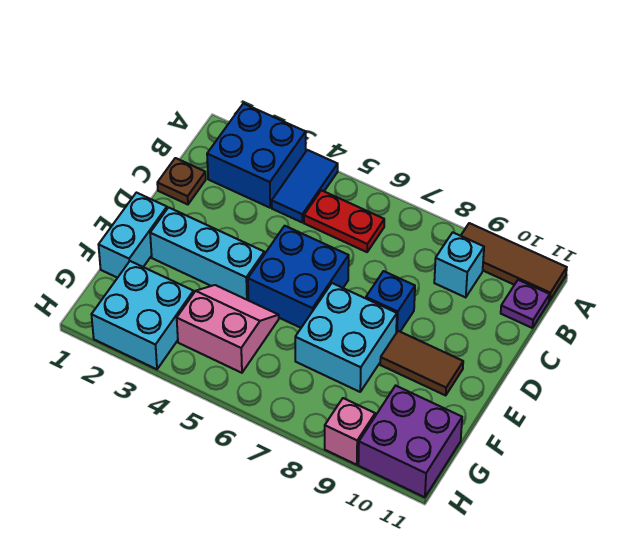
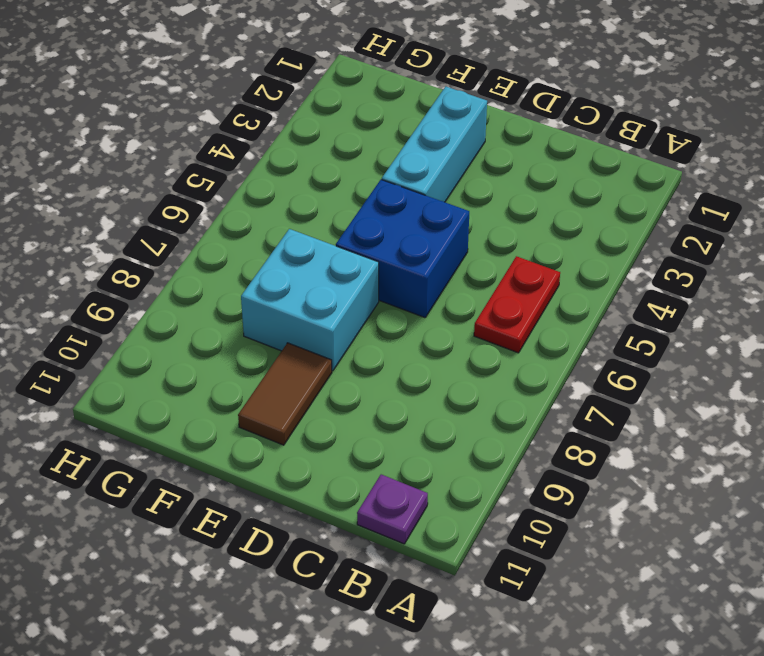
none -> blue 2x2 brick [207,103,306,208]
none -> blue 1x2 tile [272,150,338,222]
none -> brown 1x3 tile [461,223,567,301]

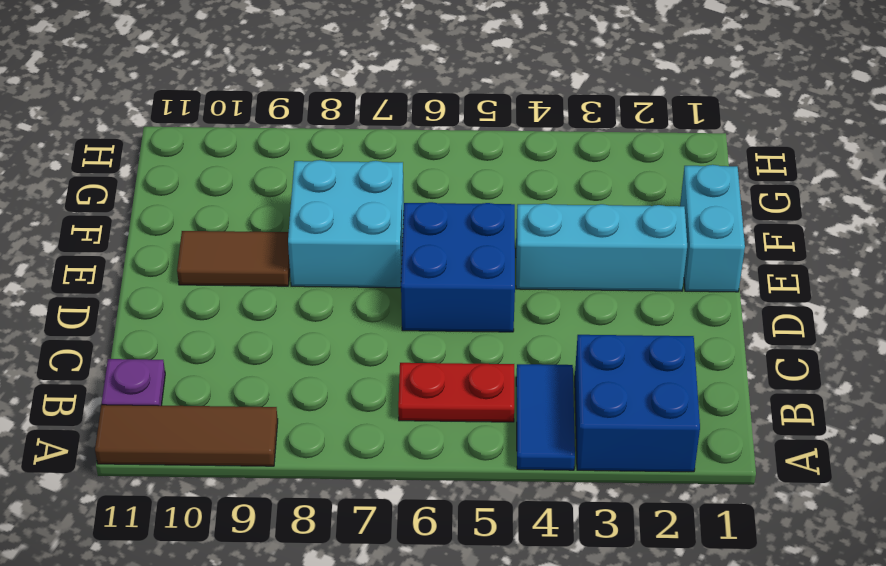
none -> cyan 1x1 brick [434,232,484,297]
none -> brown 1x1 plate [157,158,206,204]
none -> blue 1x1 brick [366,271,415,333]

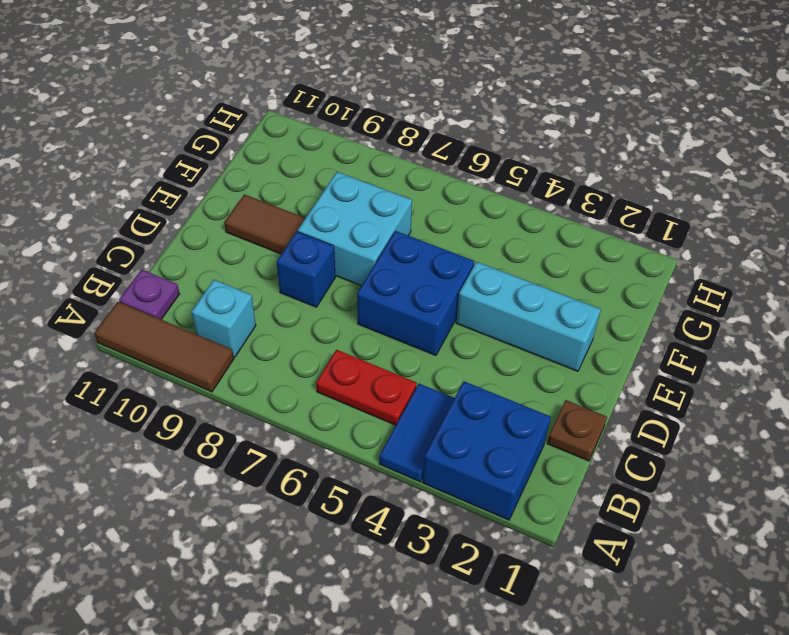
none -> cyan 1x2 brick [99,193,167,278]
none -> pink 2x2 slope [177,285,279,373]
none -> cyan 2x2 brick [91,261,194,369]

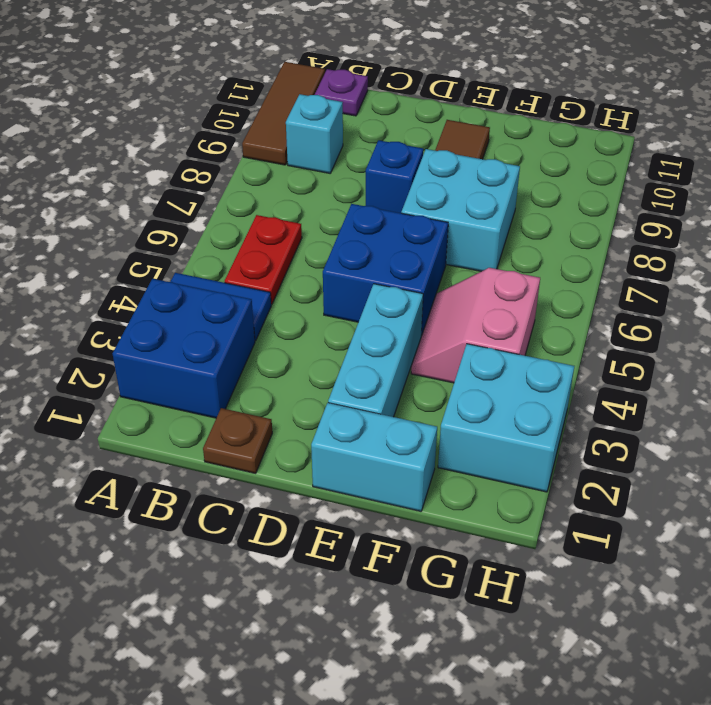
none -> purple 2x2 brick [358,386,462,497]
none -> pink 1x1 brick [325,398,375,465]

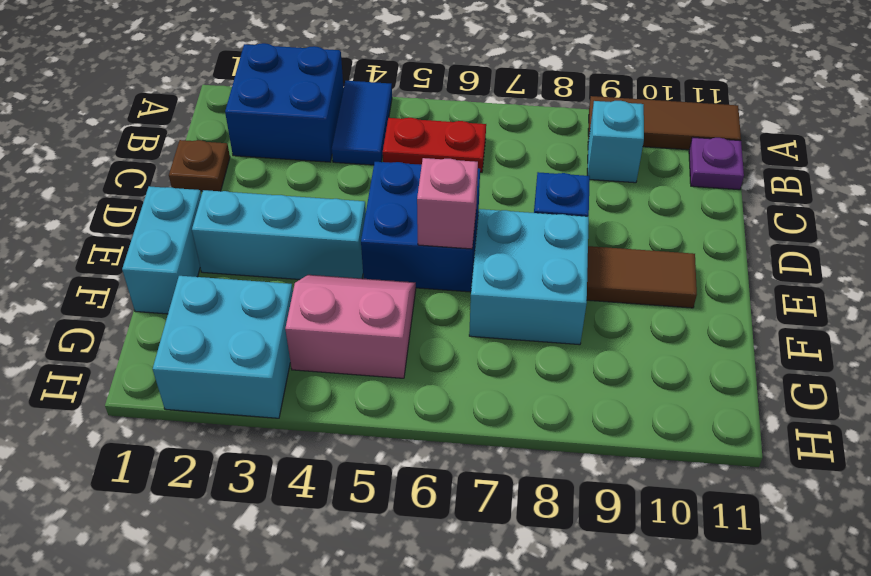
pink 1x1 brick [417,158,478,249] -> pink 1x1 brick moved to [325,398,375,465]
none -> purple 2x2 brick [358,386,462,497]

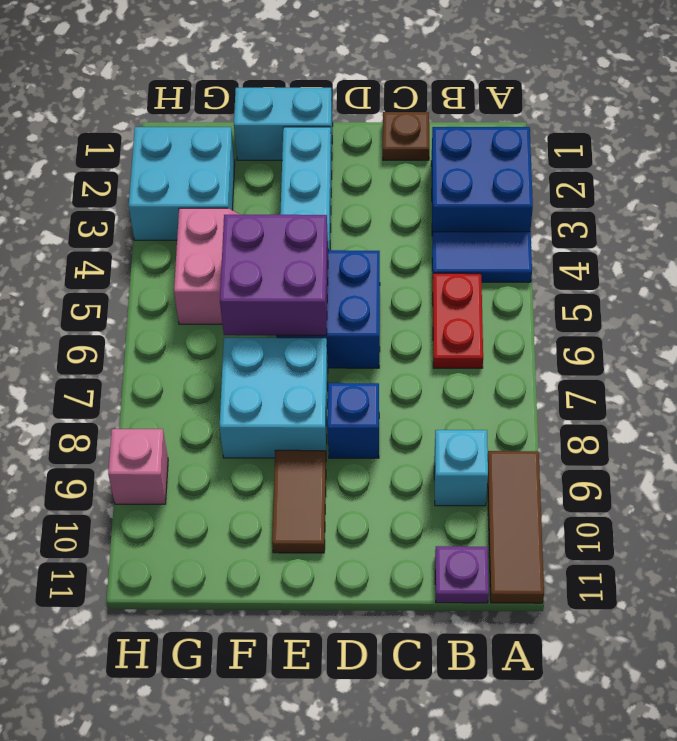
purple 2x2 brick [220,215,328,336] -> purple 2x2 brick moved to [358,386,462,497]

